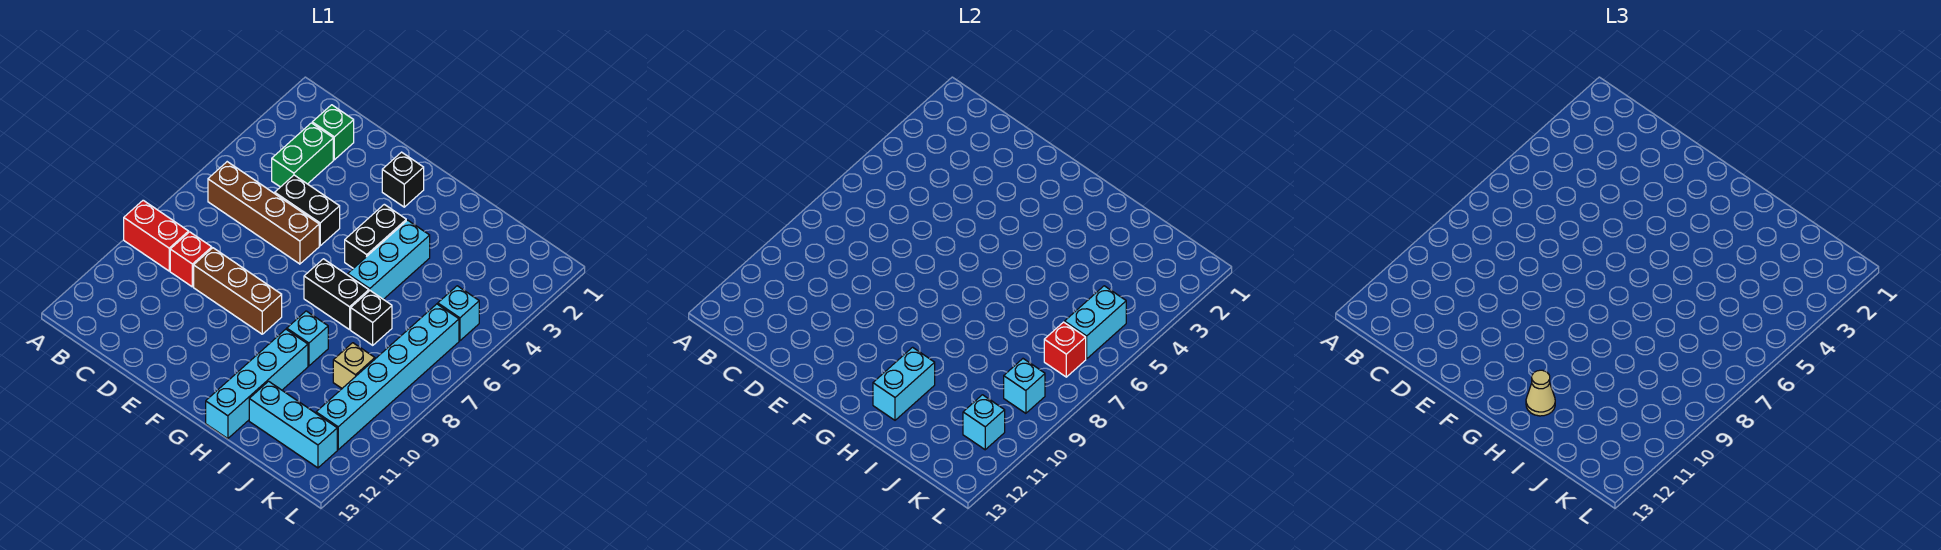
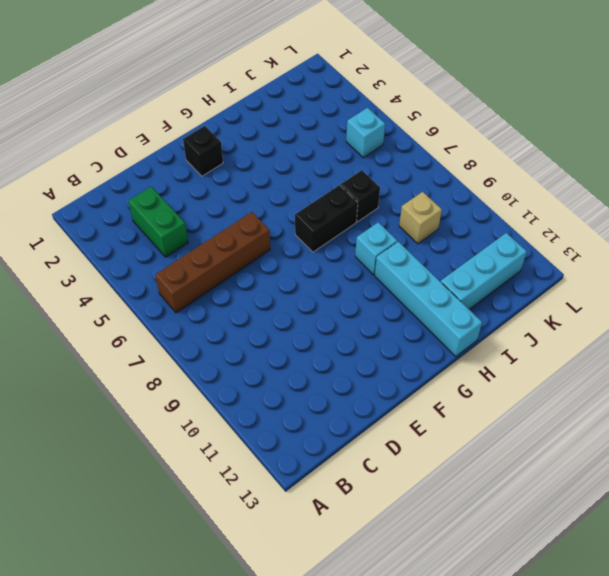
none -> red 1x2 brick [124,200,189,271]
none -> green 1x1 brick [312,105,354,160]
none -> red 1x1 brick [170,232,212,287]

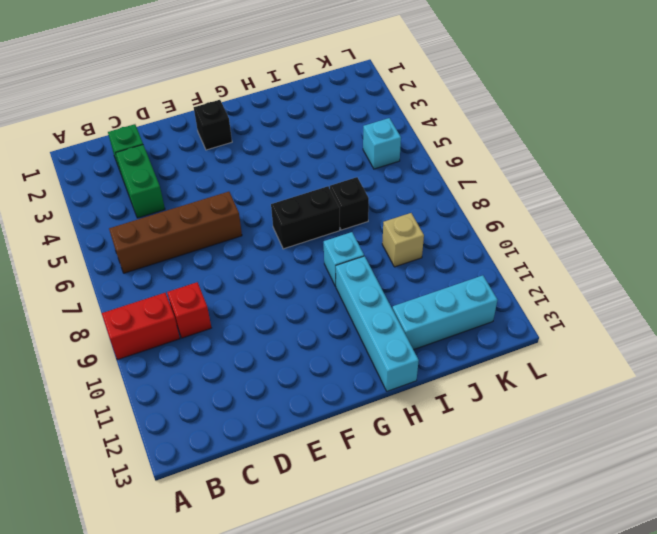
none -> black 1x2 brick [275,175,340,246]
none -> brown 1x3 brick [194,248,282,334]
none -> black 1x2 brick [345,204,406,268]

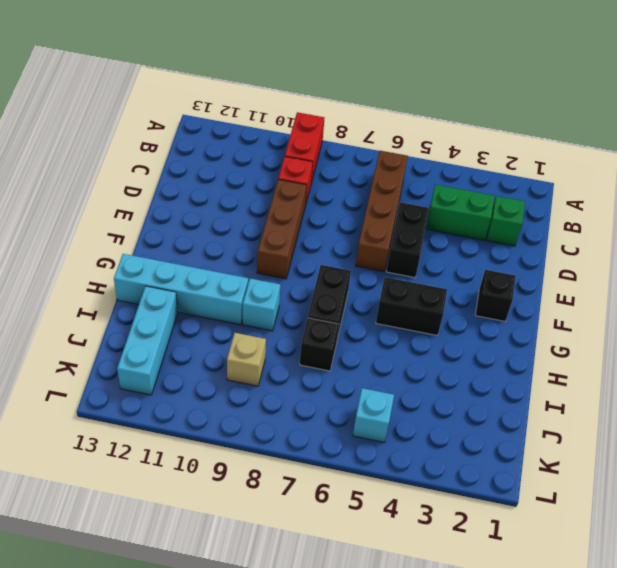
none -> cyan 1x3 brick [348,220,430,299]
none -> cyan 1x6 brick [316,304,459,450]
none -> cyan 1x2 brick [873,347,935,420]

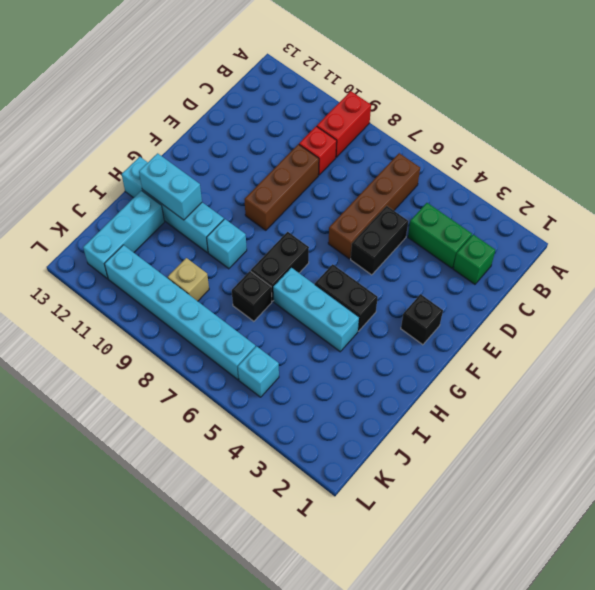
none -> cyan 1x2 brick [1065,286,1126,359]
none -> red 1x1 brick [1044,322,1086,377]
none -> cyan 1x1 brick [1004,359,1045,413]

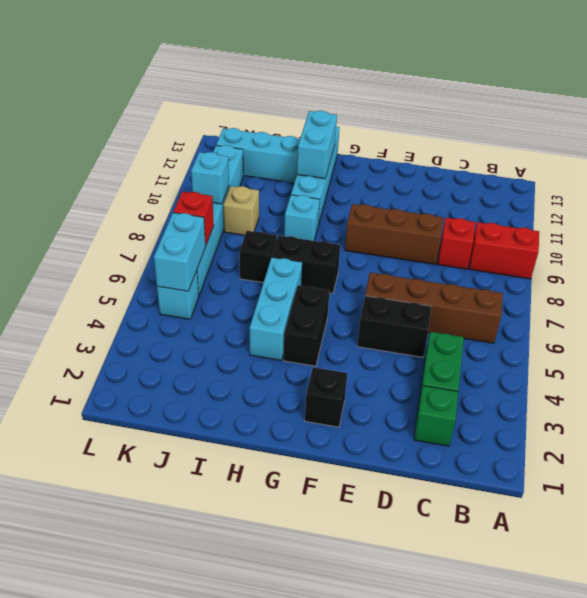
none -> cyan 1x1 brick [963,395,1005,450]
none -> tan 1x1 cone [1526,370,1555,416]

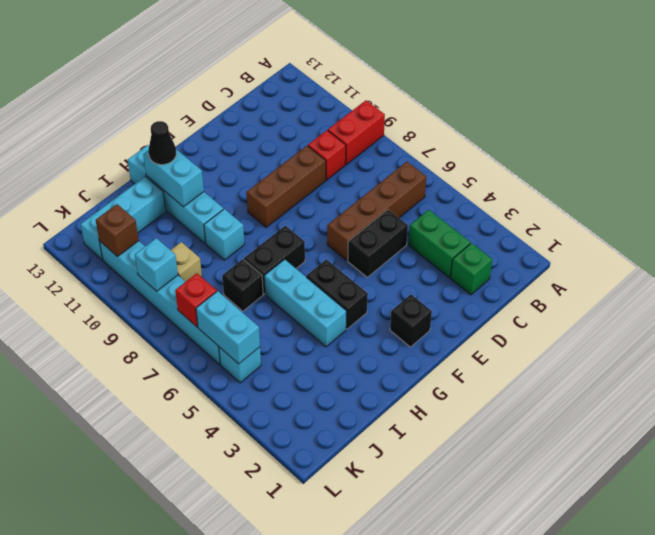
black 1x1 cone [148,121,176,165] -> tan 1x1 cone [1526,370,1555,416]
brown 1x1 brick [96,204,139,257] -> cyan 1x1 brick [963,395,1005,450]

